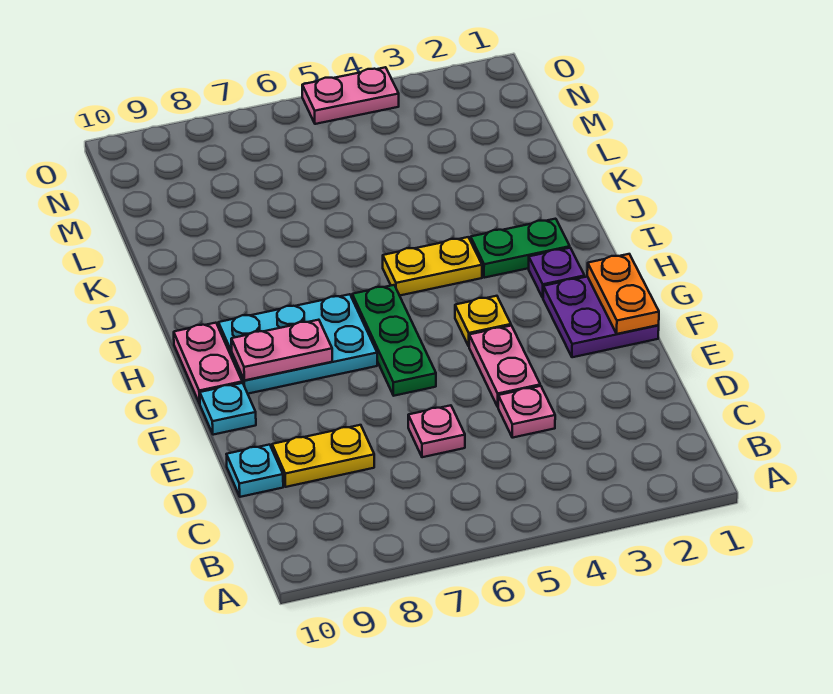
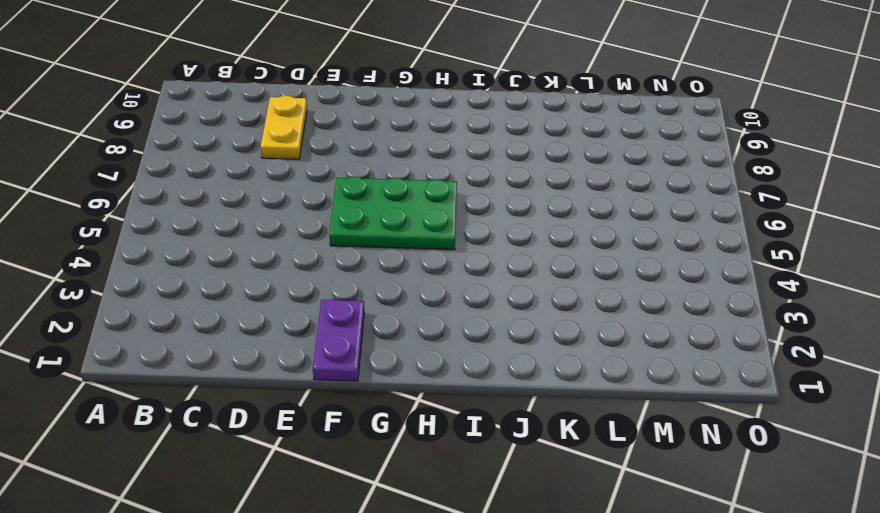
purple 1x2 plate [313,300,364,381] -> purple 2x2 plate [543,277,659,357]
green 2x3 plate [329,177,457,250] -> green 1x3 plate [352,285,436,396]
none -> pink 1x1 plate [498,386,555,438]
none -> pink 1x1 plate [408,405,465,457]
none -> cyan 1x1 plate [227,445,283,497]

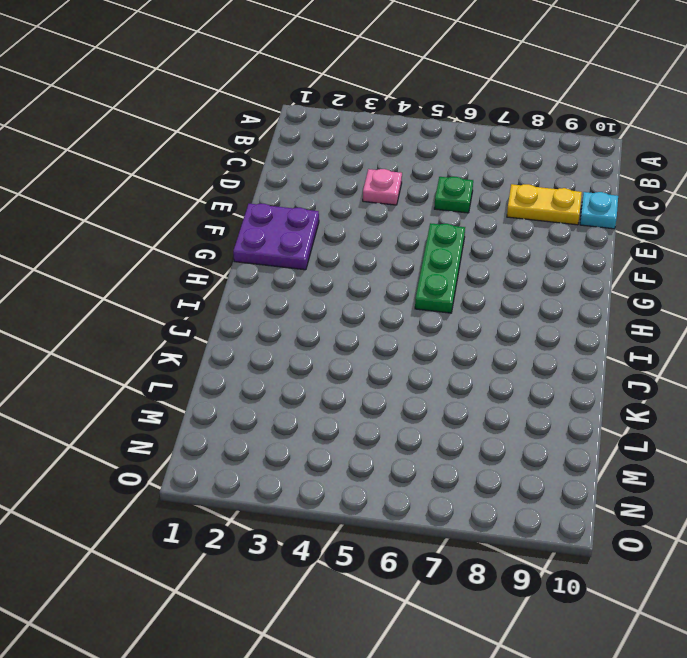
green 1x1 plate [434,177,473,213] -> pink 1x1 plate [408,405,465,457]
none -> pink 1x2 plate [469,326,540,407]
none -> cyan 1x1 plate [200,383,256,435]
none -> yellow 1x1 plate [455,296,511,346]

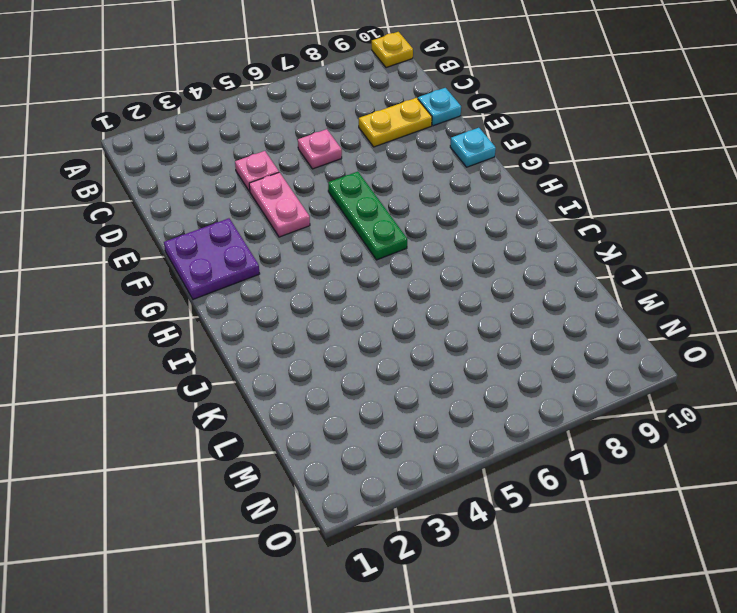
yellow 1x1 plate [372,32,413,68] -> yellow 1x1 plate moved to [455,296,511,346]
none -> cyan 2x3 plate [218,294,377,394]
none -> pink 1x2 plate [174,323,242,404]
none -> purple 1x1 plate [529,248,585,298]

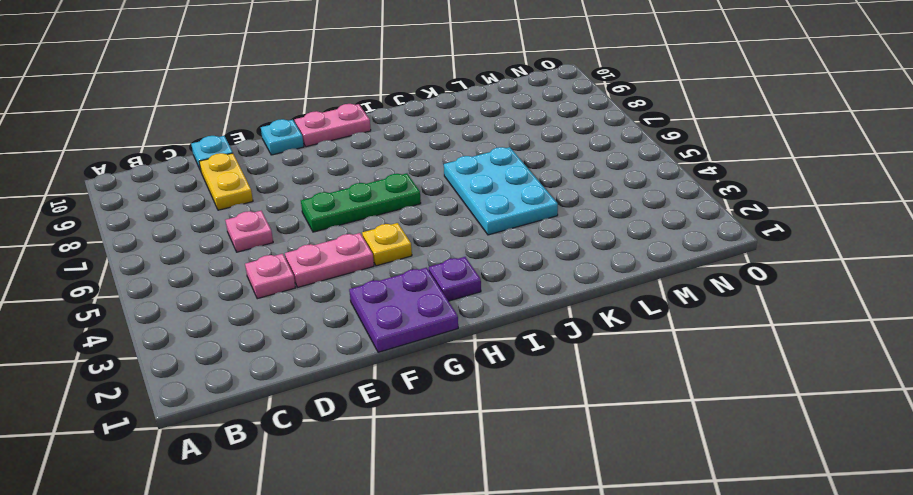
cyan 2x3 plate [444,147,558,235] -> cyan 2x3 plate moved to [218,294,377,394]
none -> green 1x2 plate [471,219,570,278]
none -> yellow 1x2 plate [383,237,482,296]
none -> pink 1x2 plate [302,67,399,124]

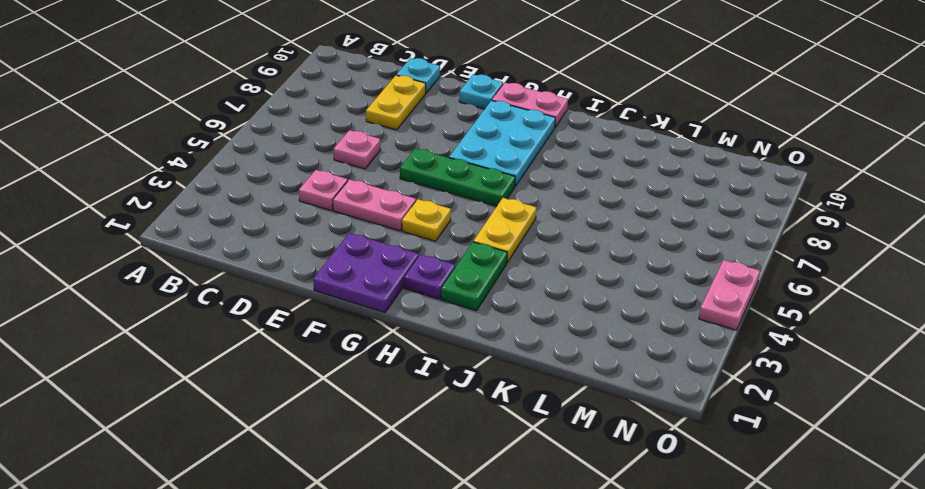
none -> orange 1x2 plate [587,254,659,334]
none -> pink 1x2 plate [231,320,332,380]

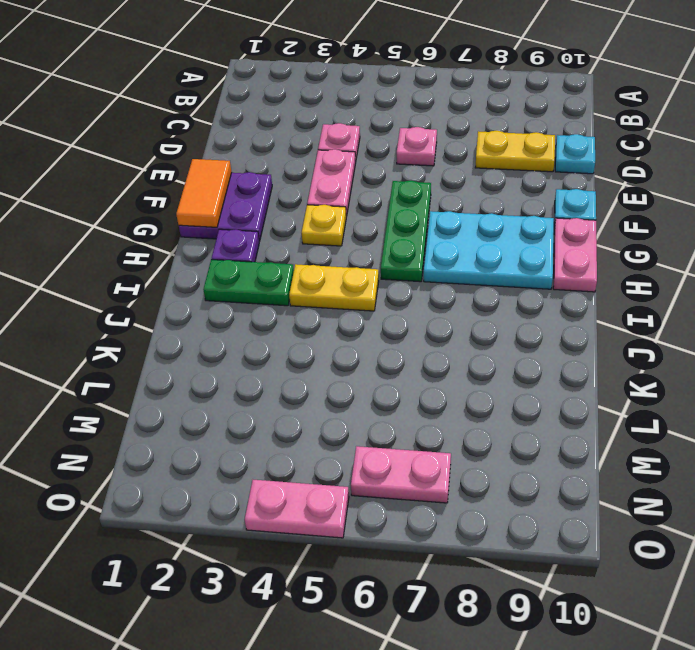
orange 1x2 tile [176,159,232,227] -> orange 1x2 plate [587,254,659,334]
pink 1x2 plate [351,446,451,503] -> pink 1x2 plate moved to [231,320,332,380]

